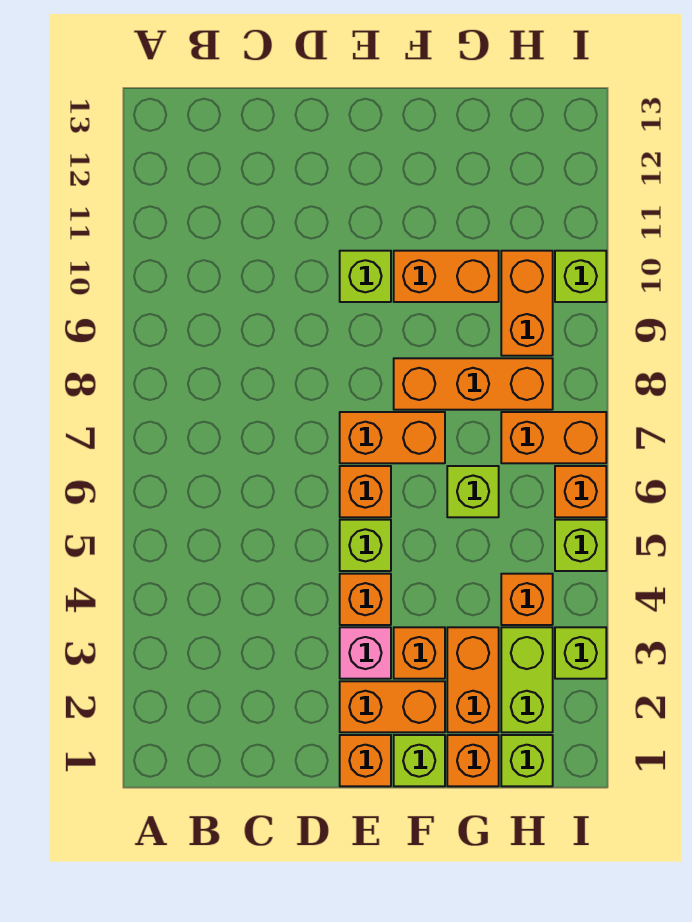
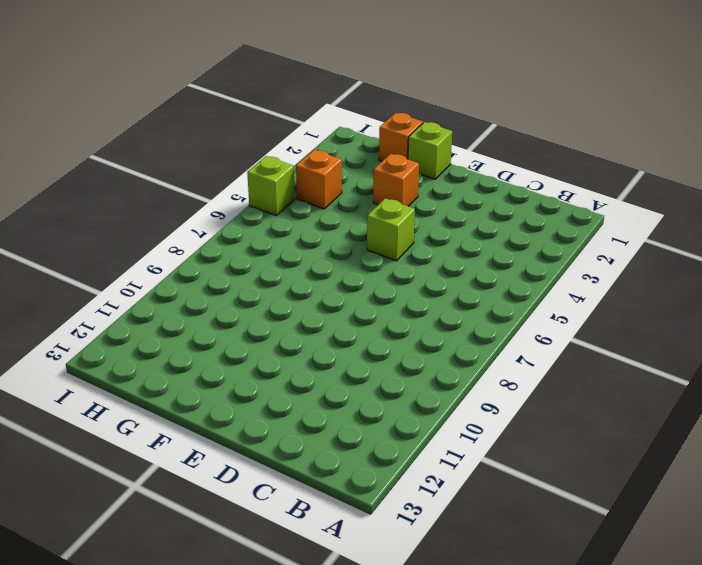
none -> orange 1x1 brick [340,735,391,786]
none -> orange 1x2 brick [340,681,445,732]
none -> pink 1x1 brick [340,627,391,679]

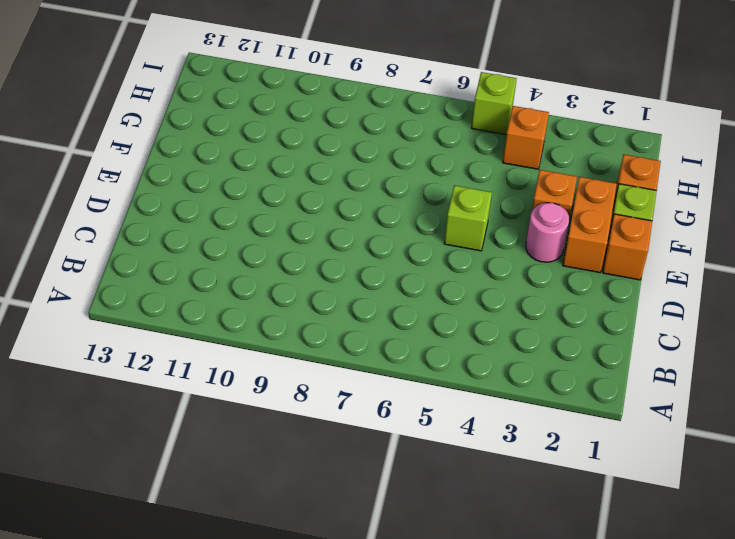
pink 1x1 round brick [526,203,569,262] -> pink 1x1 brick [340,627,391,679]
none -> orange 1x1 brick [340,574,391,625]
none -> orange 1x1 brick [340,466,391,517]
none -> orange 1x2 brick [340,412,445,463]

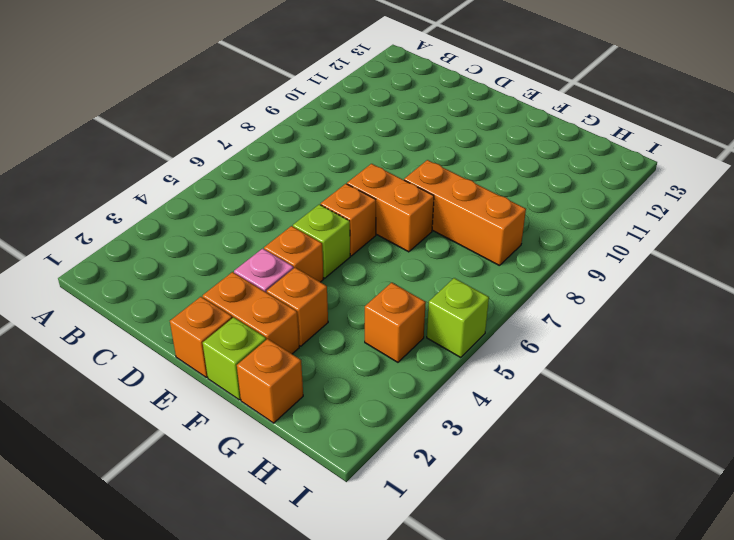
none -> lime 1x1 brick [340,251,391,302]
none -> orange 1x2 brick [394,251,499,302]
none -> orange 1x2 brick [447,627,499,732]

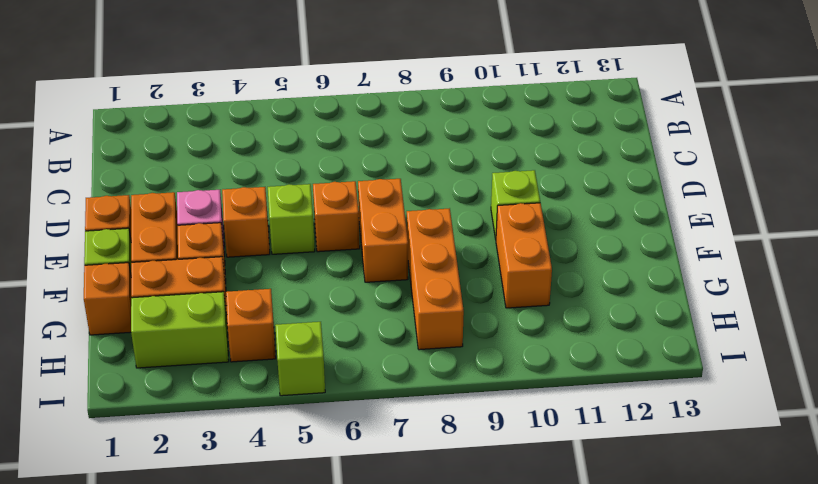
none -> lime 1x1 brick [447,466,499,517]
none -> lime 1x1 brick [501,735,553,786]
none -> orange 1x2 brick [501,412,606,463]

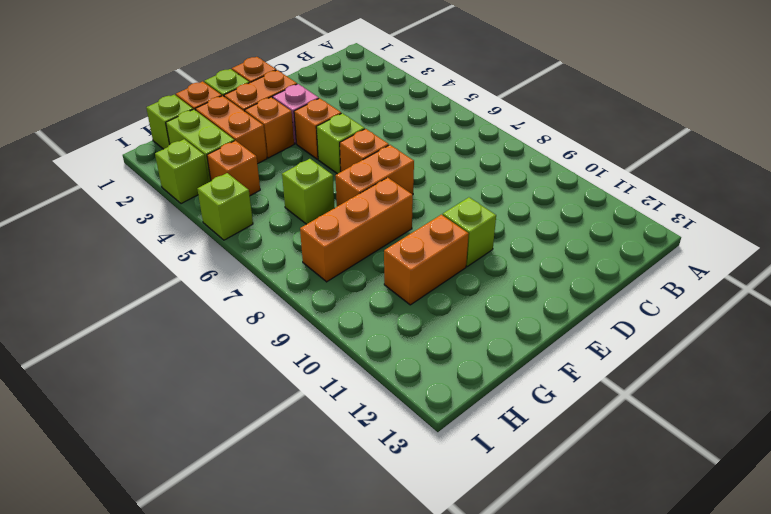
none -> orange 1x2 brick [501,412,606,463]
none -> orange 1x2 brick [501,251,553,356]
none -> orange 1x1 brick [555,466,606,517]

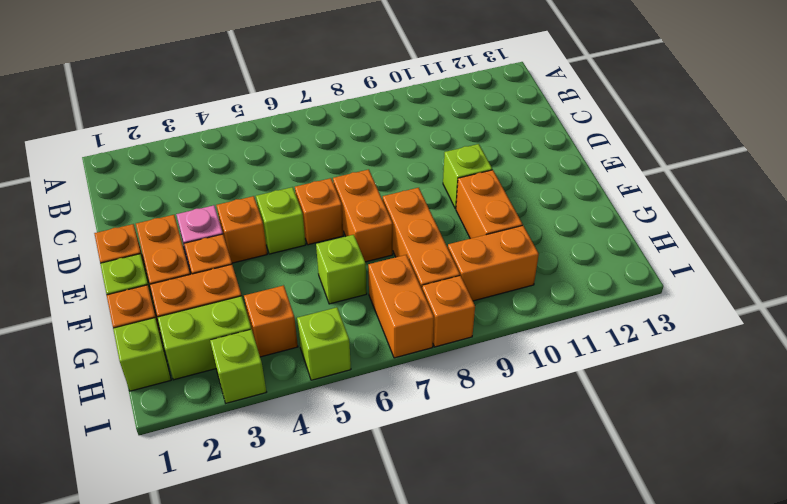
orange 1x1 brick [422,276,475,347] -> orange 1x1 brick moved to [555,466,606,517]
none -> lime 1x1 brick [555,251,606,302]

